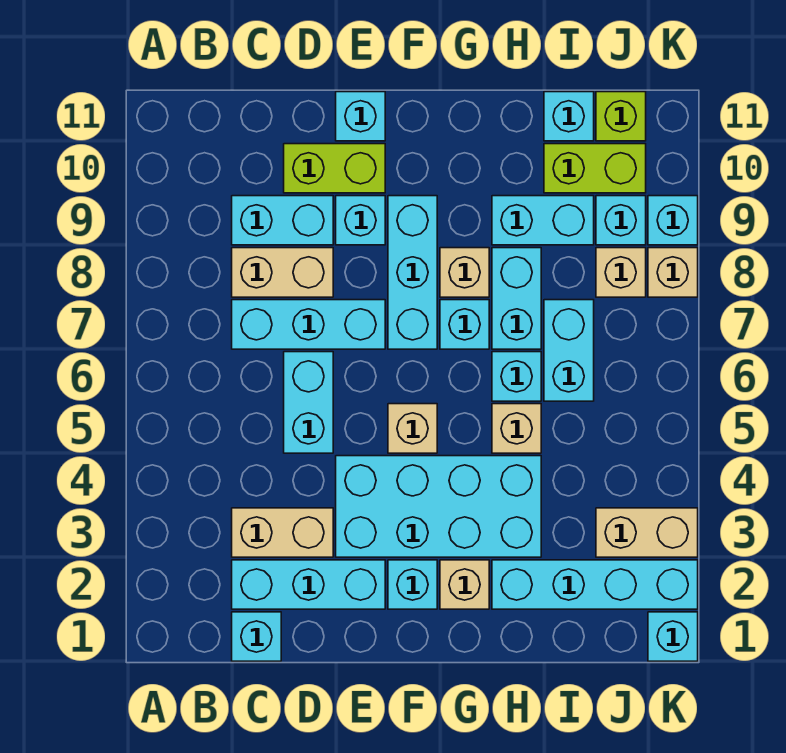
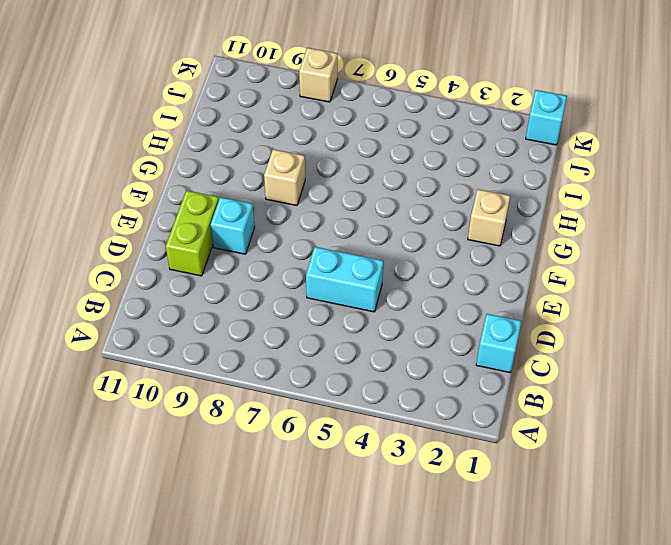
none -> cyan 1x3 brick [232,560,385,609]
none -> tan 1x2 brick [232,508,333,557]
none -> cyan 1x3 brick [232,300,385,349]
none -> tan 1x2 brick [232,248,333,297]

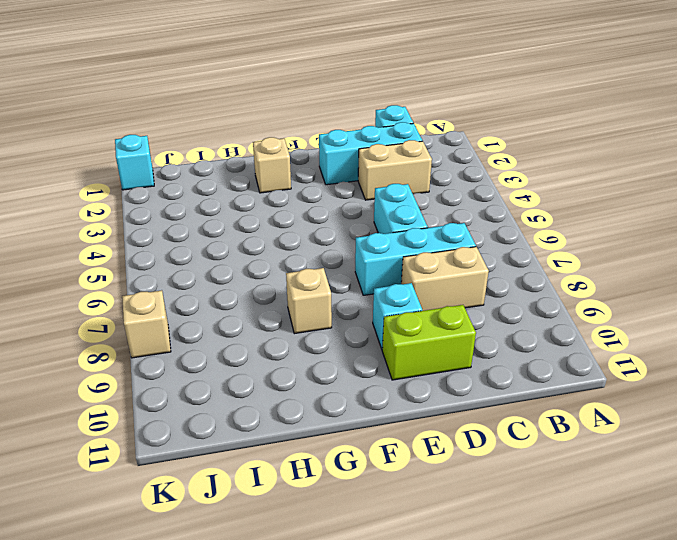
none -> cyan 1x2 brick [232,196,333,245]
none -> cyan 2x4 brick [336,456,541,557]
none -> cyan 1x1 brick [336,92,385,141]
none -> cyan 1x1 brick [388,560,437,609]

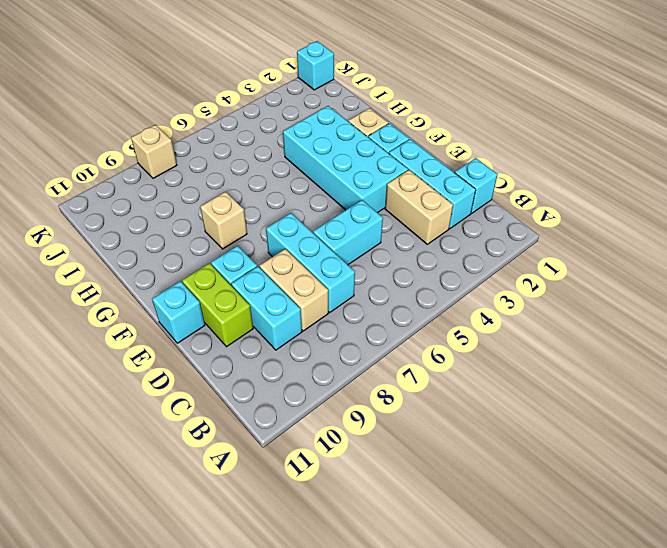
none -> tan 1x1 brick [388,404,437,453]
none -> cyan 1x3 brick [388,196,437,349]
none -> cyan 1x1 brick [440,300,489,349]
none -> cyan 1x4 brick [492,560,698,609]

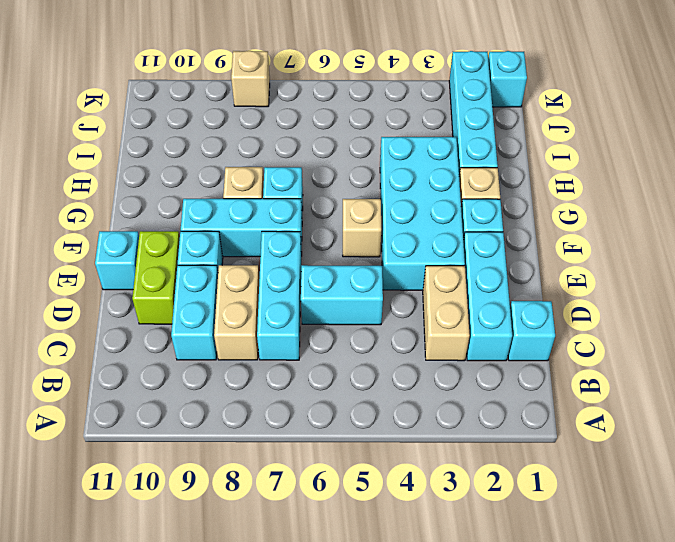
none -> tan 1x1 brick [492,404,541,453]
none -> cyan 1x1 brick [492,352,541,401]
none -> cyan 1x2 brick [492,248,541,349]
none -> cyan 1x2 brick [492,196,594,245]

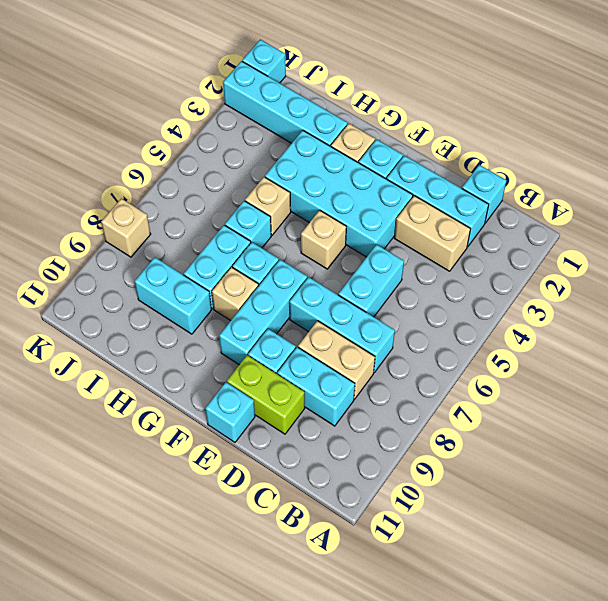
none -> cyan 1x2 brick [544,300,594,401]
none -> lime 1x2 brick [544,144,646,193]
none -> cyan 1x1 brick [544,92,594,141]
none -> tan 1x2 brick [596,508,698,557]

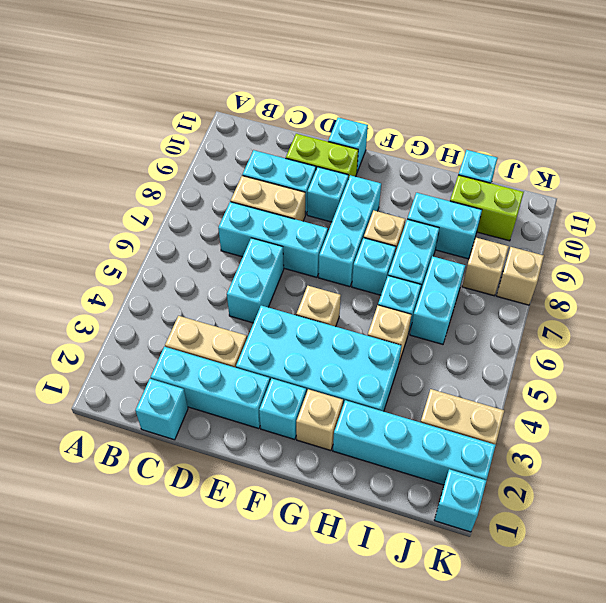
none -> cyan 1x1 brick [596,196,646,245]
none -> lime 1x1 brick [596,92,646,141]
none -> cyan 1x1 brick [648,196,698,245]

